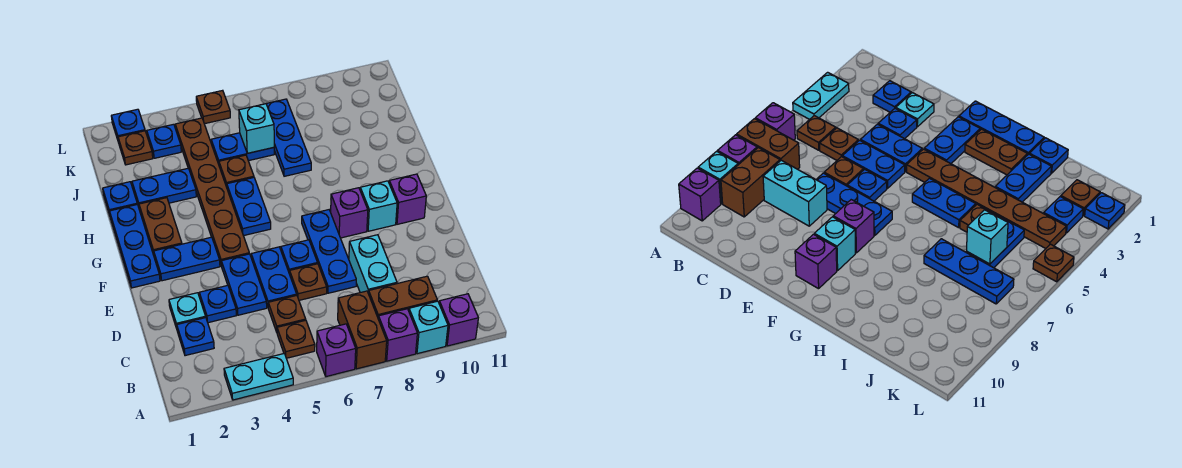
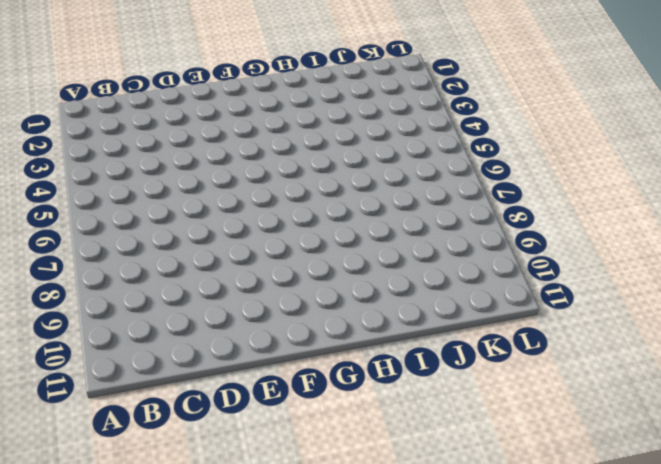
none -> cyan 1x2 plate [224,354,293,400]
none -> purple 1x1 brick [317,324,356,377]
none -> brown 1x2 brick [338,291,387,369]
none -> purple 1x1 brick [378,309,417,361]

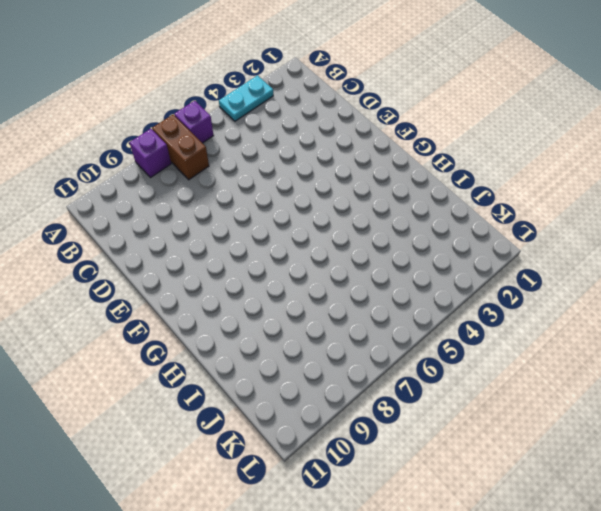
none -> cyan 1x1 brick [409,301,448,354]
none -> purple 1x1 brick [439,294,478,346]
none -> brown 1x1 plate [277,320,315,358]
none -> brown 1x2 brick [369,276,437,318]

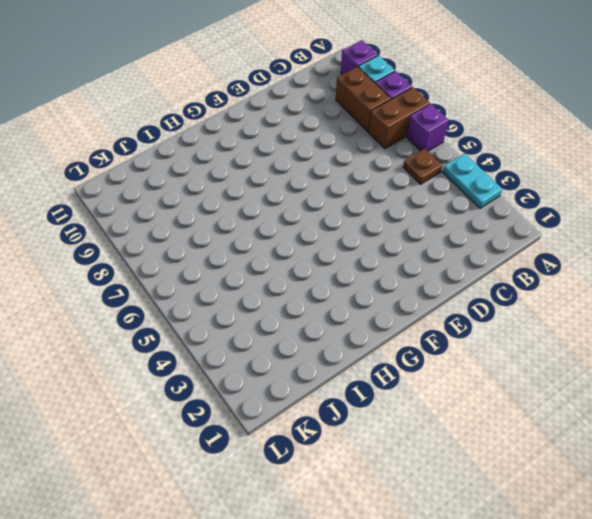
none -> blue 1x1 plate [177,318,214,356]
none -> brown 1x1 plate [268,295,306,332]
none -> cyan 1x2 brick [349,235,397,294]
none -> cyan 1x1 plate [169,293,206,328]

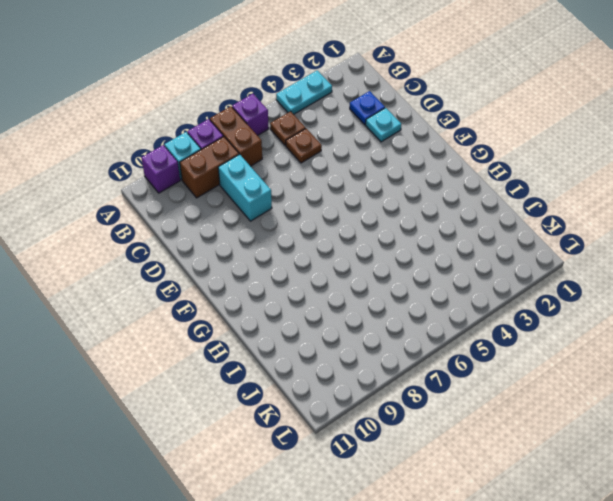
none -> blue 1x1 plate [199,285,236,323]
none -> blue 1x2 plate [221,254,267,315]
none -> blue 1x2 plate [251,247,297,306]
none -> brown 1x1 plate [290,264,327,300]

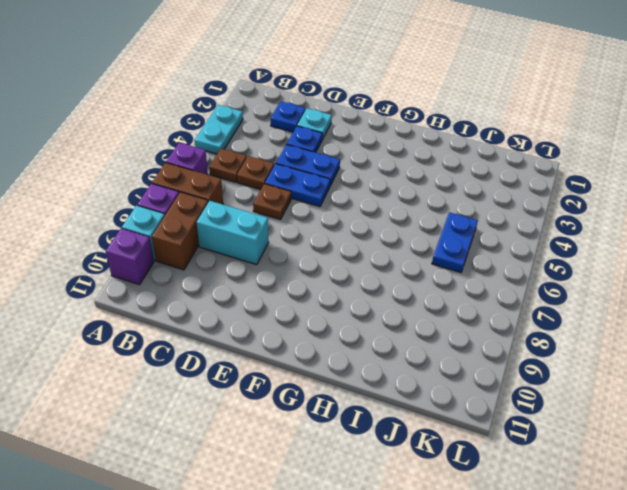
none -> blue 1x3 plate [302,210,356,293]
none -> blue 1x1 plate [281,240,318,274]
none -> blue 1x3 plate [110,204,160,288]
none -> blue 1x2 plate [154,237,220,281]

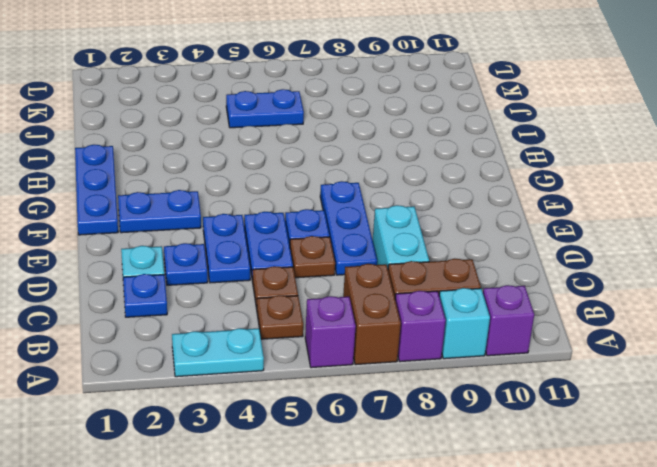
none -> brown 1x6 plate [175,118,249,266]
none -> purple 1x1 brick [331,188,368,238]
none -> cyan 1x1 brick [360,181,397,231]
none -> purple 1x1 brick [389,174,426,224]

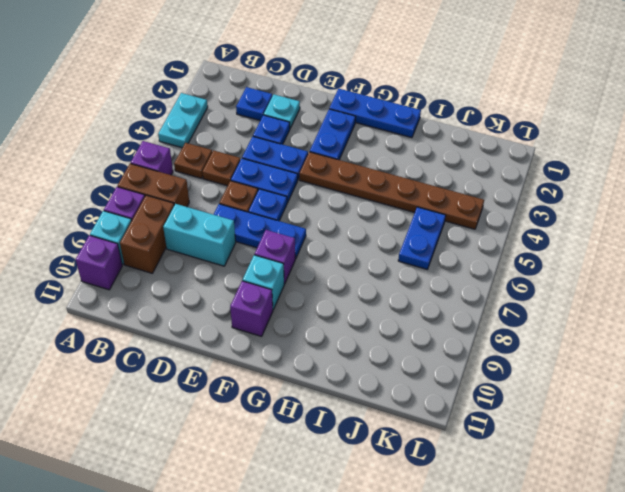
none -> brown 1x2 plate [139,198,182,255]
none -> blue 1x2 plate [227,178,271,236]
none -> blue 1x1 plate [103,182,137,215]
none -> blue 1x2 plate [132,168,196,210]

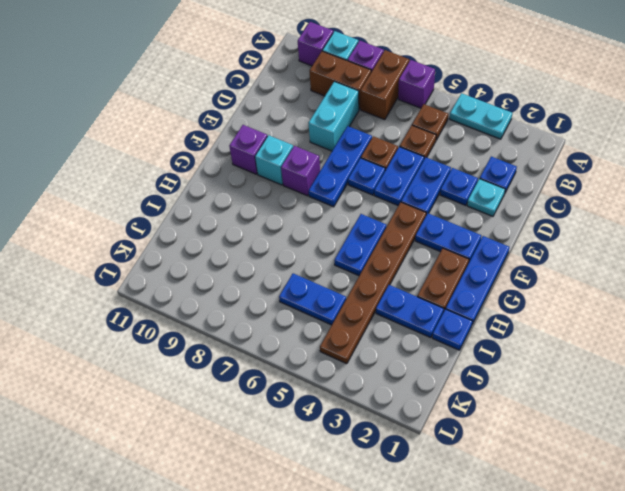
none -> brown 1x1 plate [219,155,254,187]
none -> blue 1x3 plate [266,99,311,176]
none -> brown 1x1 plate [118,131,153,165]
none -> blue 1x1 plate [147,124,181,158]

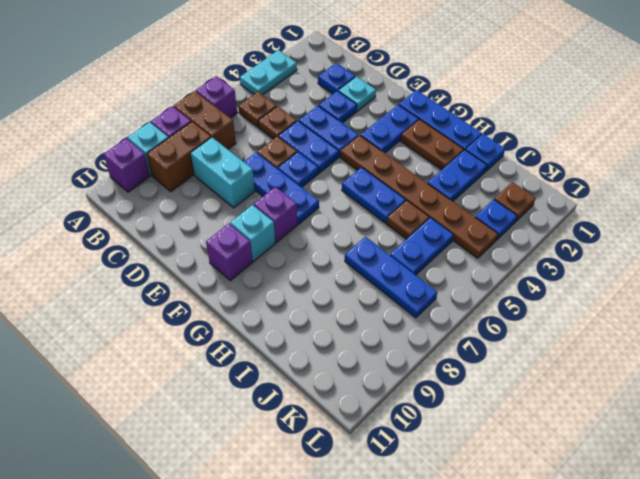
none -> blue 1x1 plate [111,109,145,142]
none -> brown 1x1 plate [196,90,230,124]
none -> cyan 1x1 brick [239,104,274,153]

